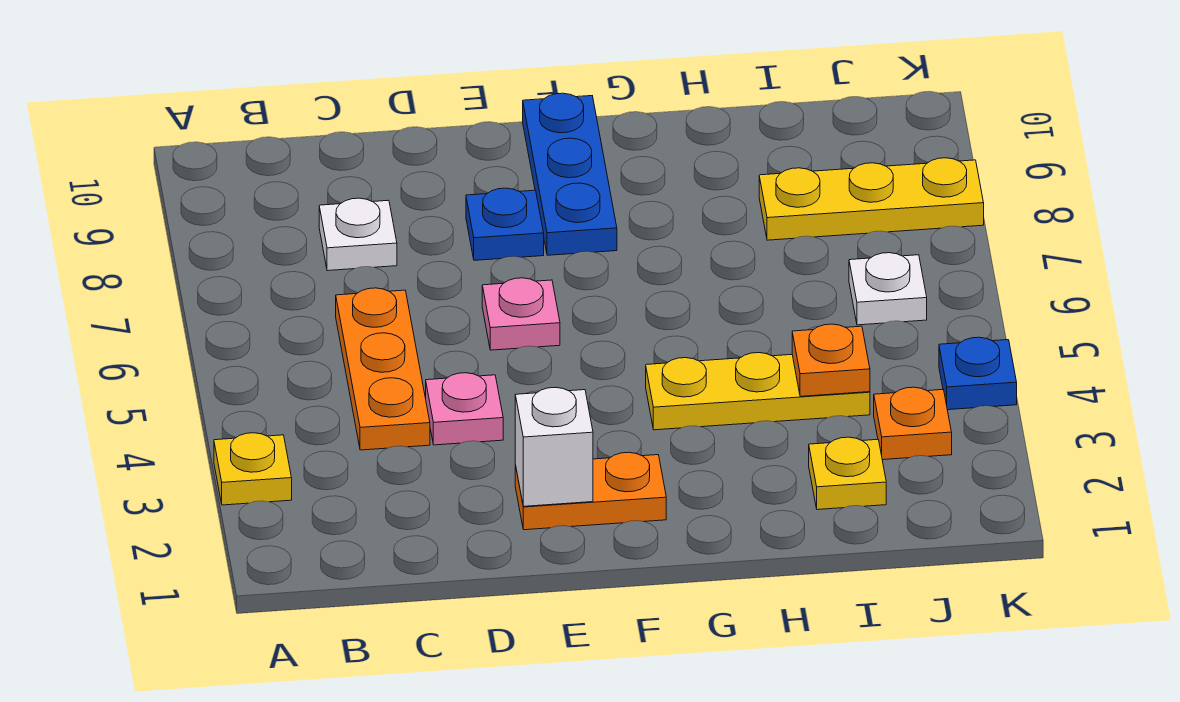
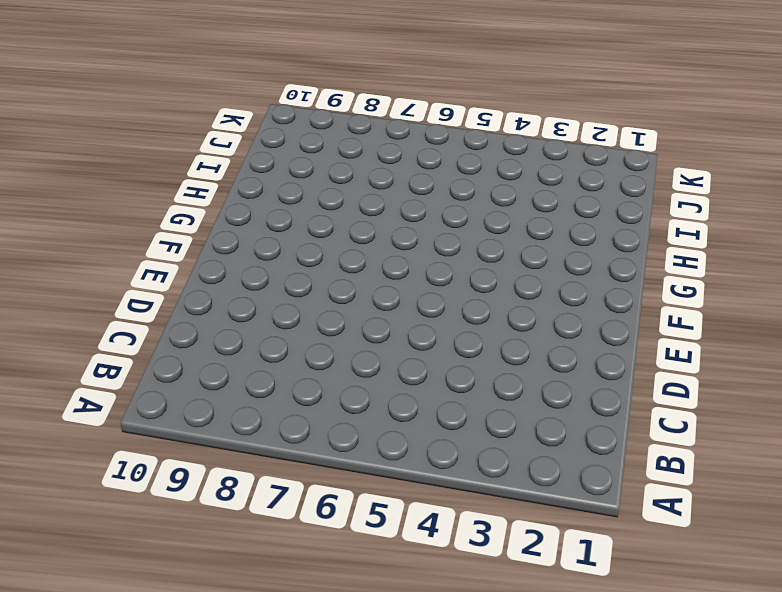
none -> yellow 1x1 plate [214,433,292,505]
none -> orange 1x3 plate [336,288,430,450]
none -> white 1x1 plate [319,198,397,271]

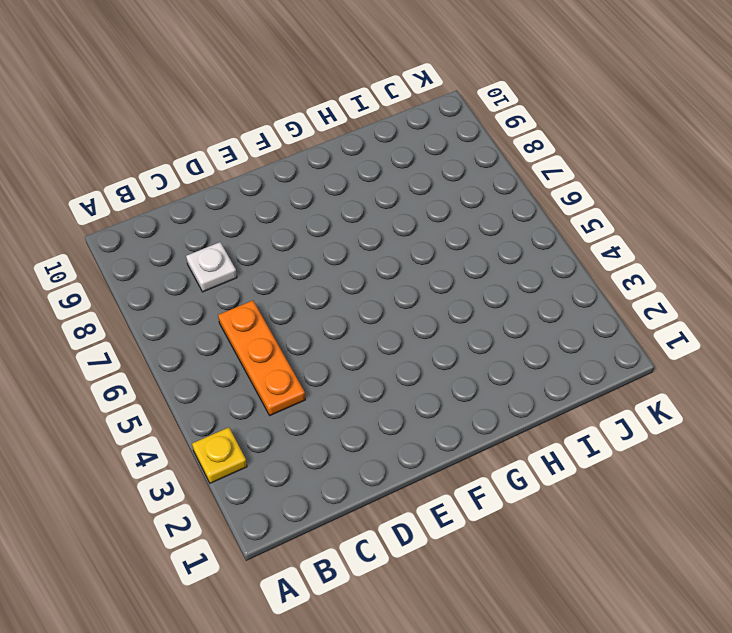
none -> pink 1x1 plate [426,373,503,445]
none -> orange 1x2 plate [515,452,666,530]
none -> pink 1x1 plate [482,278,560,350]

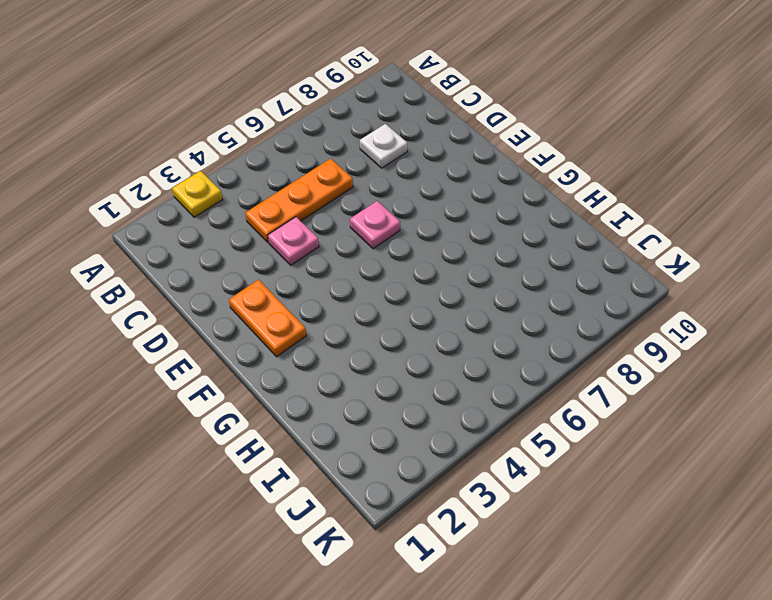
none -> blue 1x1 plate [466,188,544,260]
none -> blue 1x3 plate [523,93,617,255]
none -> yellow 1x3 plate [646,353,870,430]

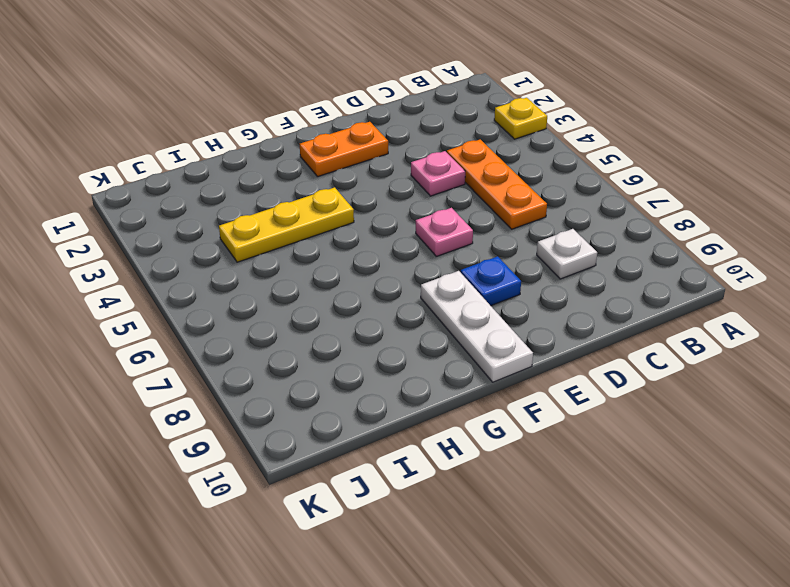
white 1x3 plate [421,271,533,382] -> blue 1x3 plate [523,93,617,255]
none -> yellow 1x1 plate [809,437,886,510]
none -> yellow 1x3 plate [759,158,984,240]
none -> orange 1x1 plate [874,387,952,460]

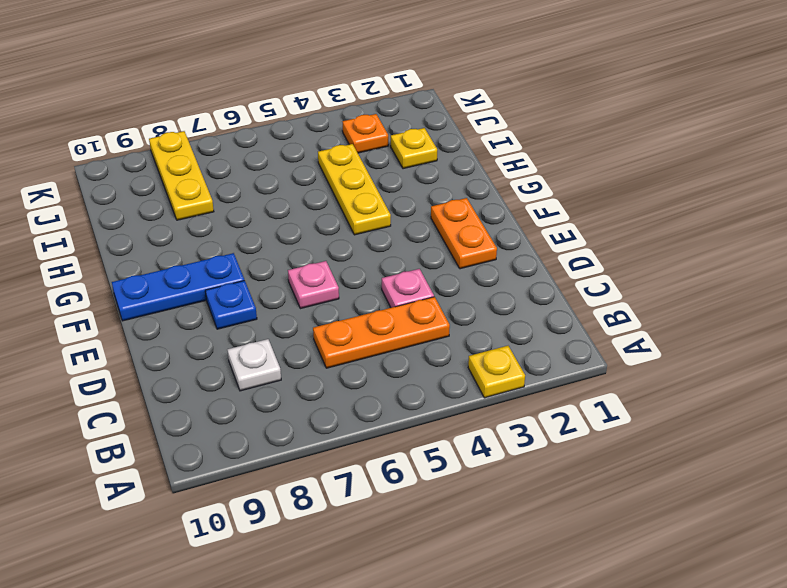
none -> white 1x1 plate [849,253,927,325]
none -> blue 1x1 plate [939,337,1017,410]
none -> white 1x1 brick [515,387,593,506]

